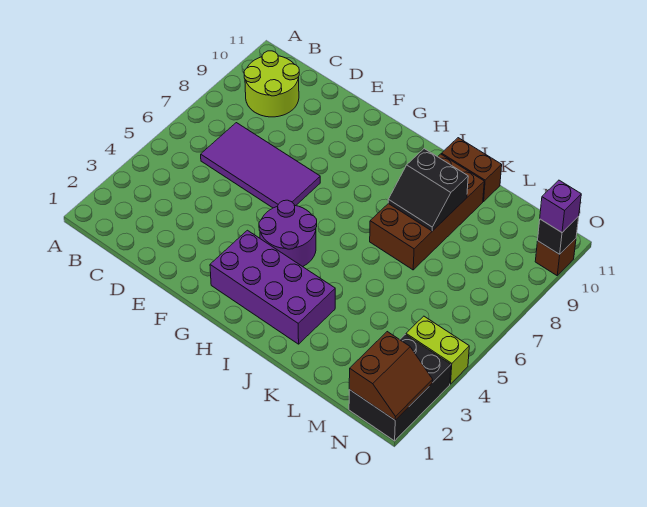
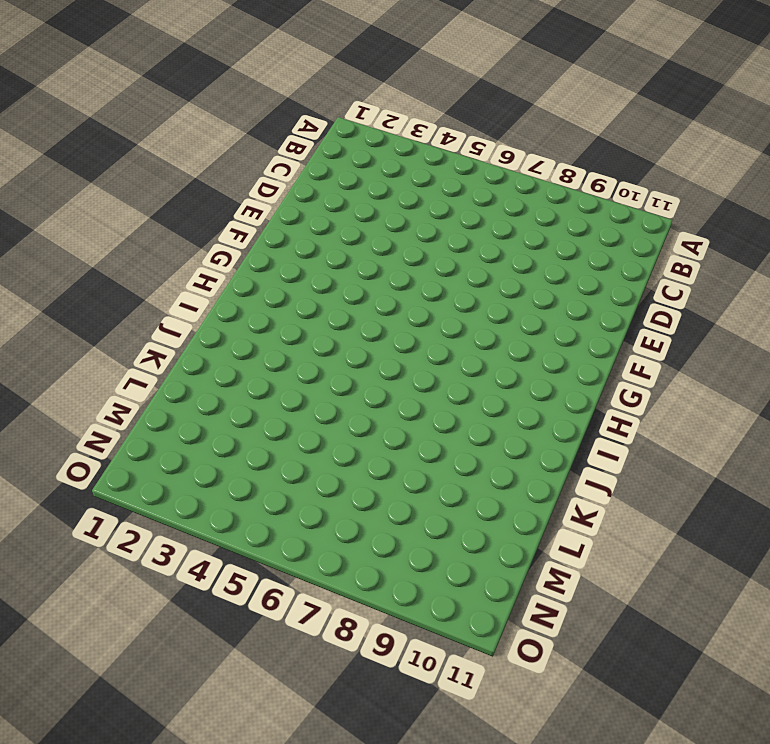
none -> lime 2x2 round brick [244,51,299,117]
none -> purple 2x4 tile [201,123,320,208]
none -> purple 2x4 brick [210,230,335,344]

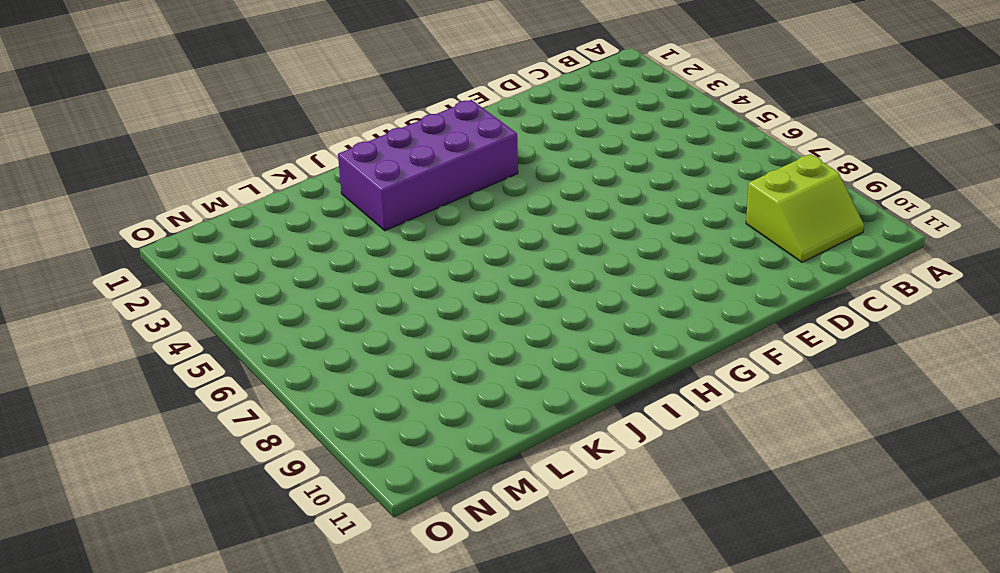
lime 2x2 slope [746,154,864,262] -> lime 2x2 round brick [244,51,299,117]
none -> purple 2x4 tile [201,123,320,208]
none -> purple 2x2 round brick [259,200,317,267]
none -> brown 2x4 brick [370,154,484,270]

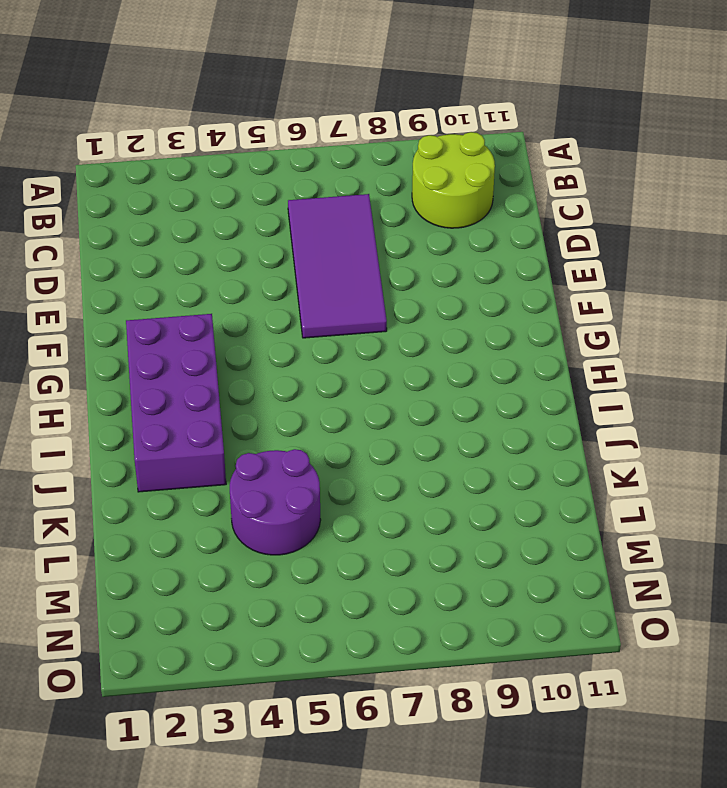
purple 2x2 round brick [230,449,321,555] -> purple 2x2 round brick moved to [259,200,317,267]
none -> brown 2x4 brick [370,154,484,270]
none -> brown 1x2 brick [442,138,502,201]
none -> black 2x3 brick [349,334,451,441]

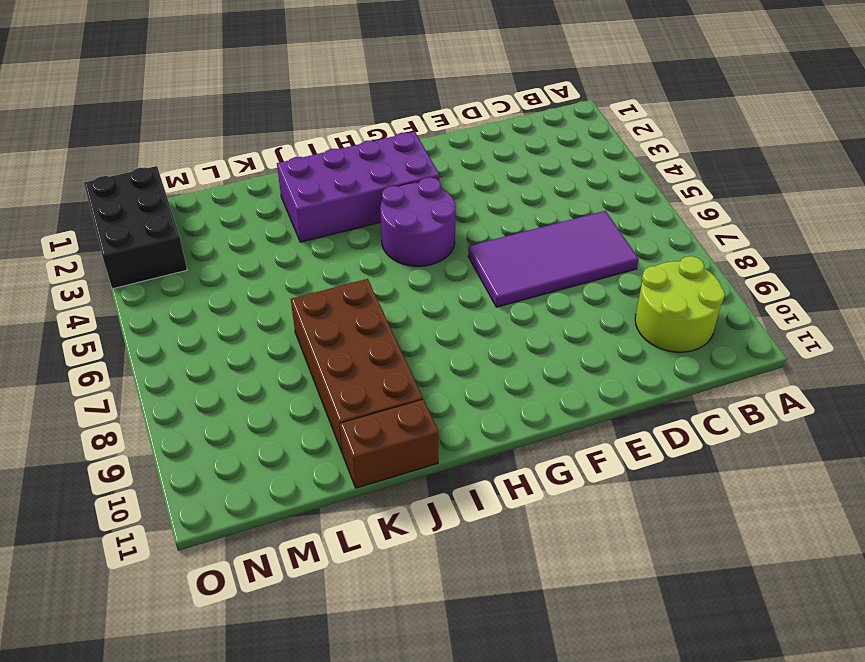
none -> lime 1x2 brick [406,316,469,384]
none -> brown 1x1 brick [535,239,576,275]
none -> black 2x2 slope [388,149,468,231]

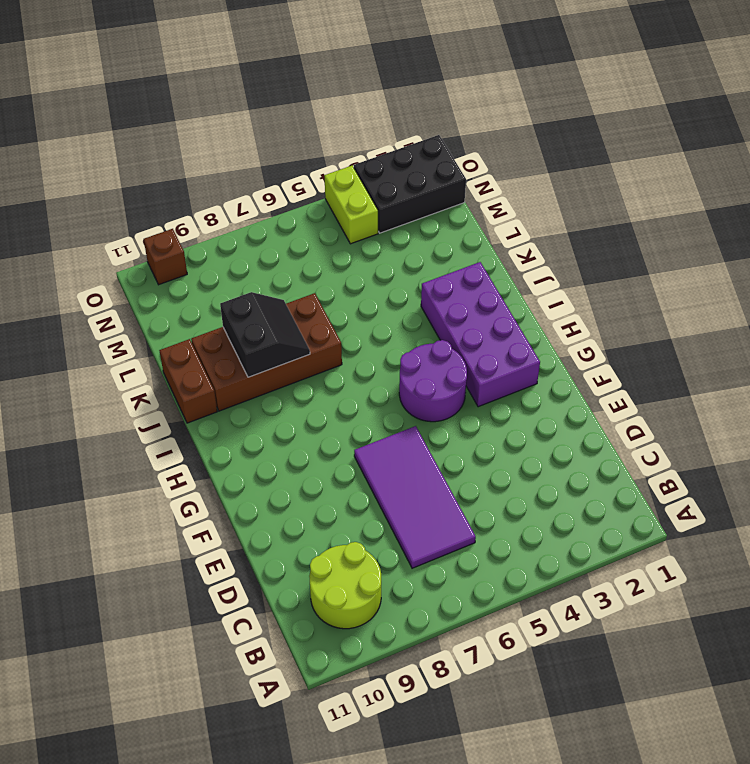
none -> brown 2x2 slope [349,332,433,420]
none -> black 1x1 brick [538,216,579,254]
none -> purple 1x1 brick [540,180,581,232]

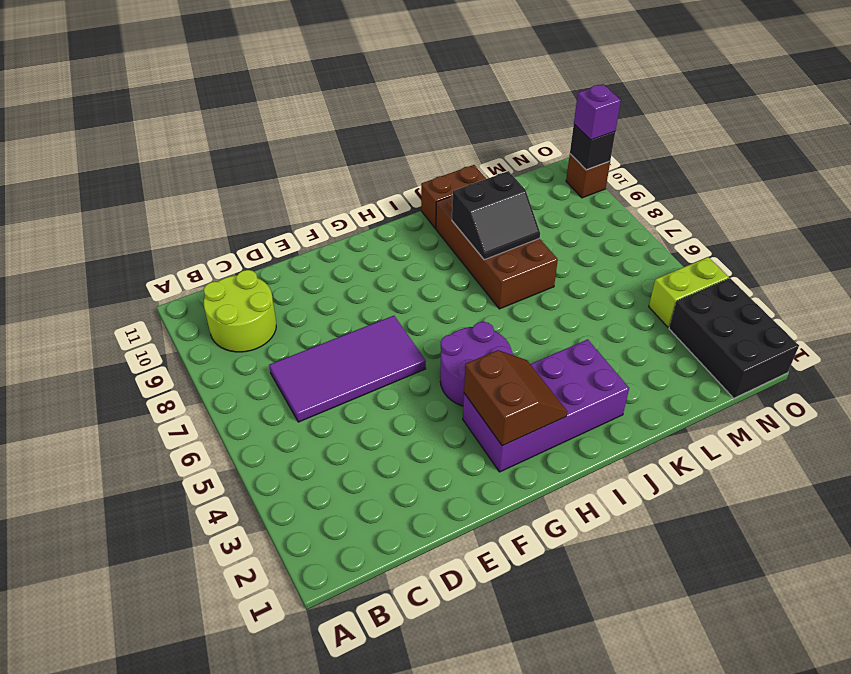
brown 2x2 slope [464,350,567,446] -> brown 2x2 slope moved to [349,332,433,420]

